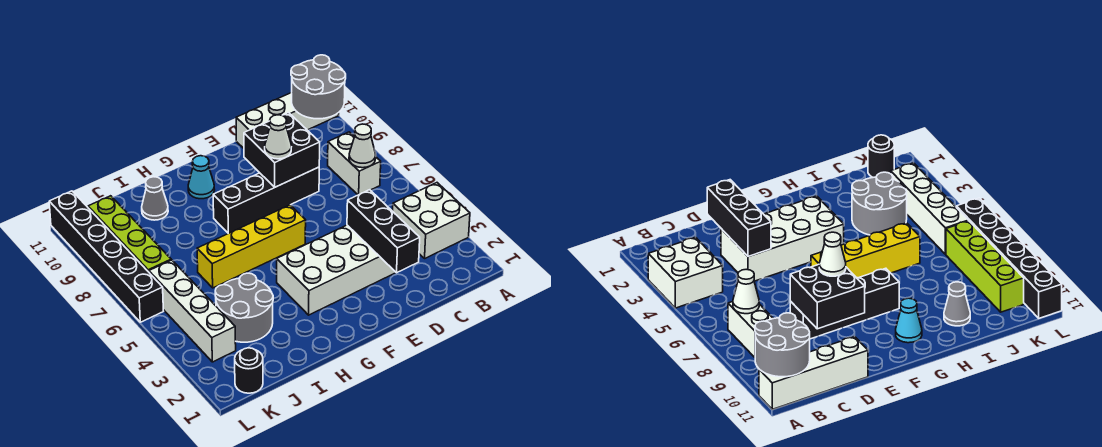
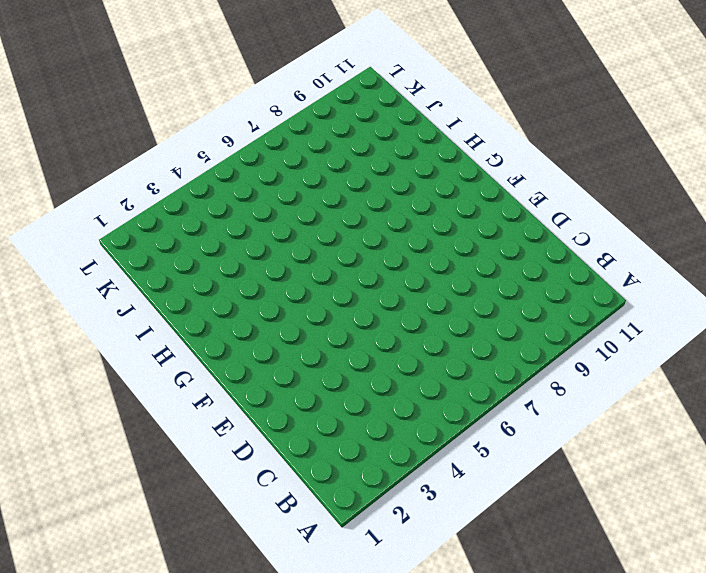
none -> white 2x2 brick [393,183,470,258]
none -> white 1x4 brick [236,93,339,148]
none -> white 1x2 brick [328,132,381,195]

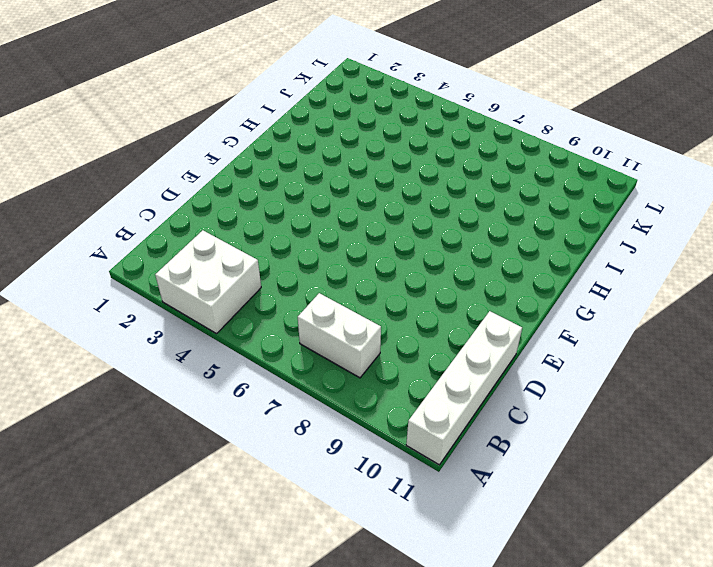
none -> white 2x4 brick [277,225,396,315]
none -> black 1x4 brick [213,167,319,233]
none -> yellow 1x4 brick [197,205,306,288]

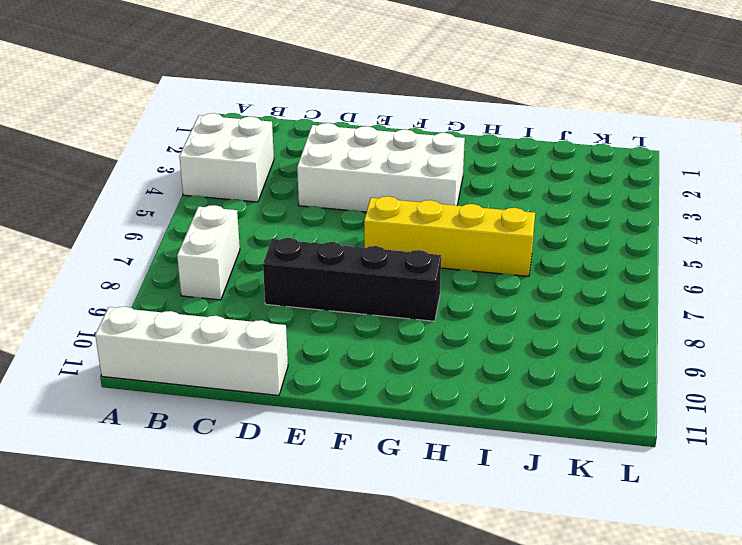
none -> cyan 1x1 cone [188,156,215,199]
none -> grey 2x2 round brick [215,273,273,342]
none -> grey 1x1 cone [142,177,168,220]

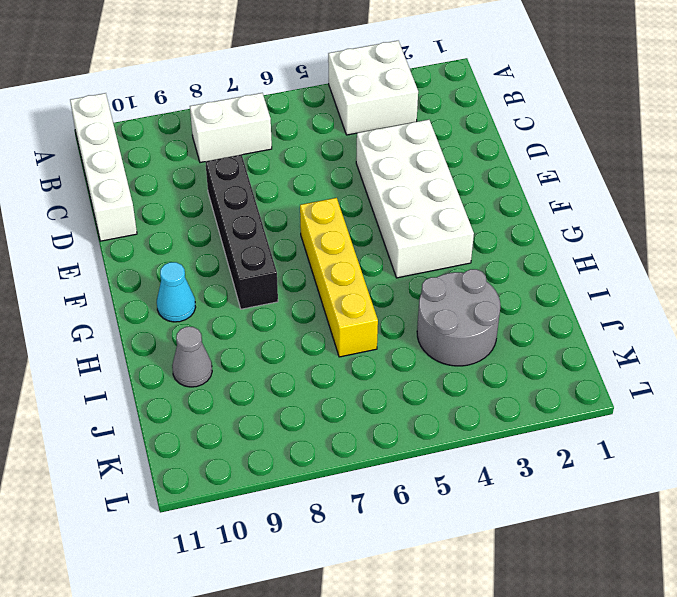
none -> black 1x1 round brick [235,348,263,393]
none -> white 1x4 brick [149,260,236,362]
none -> lime 1x4 brick [88,196,171,272]

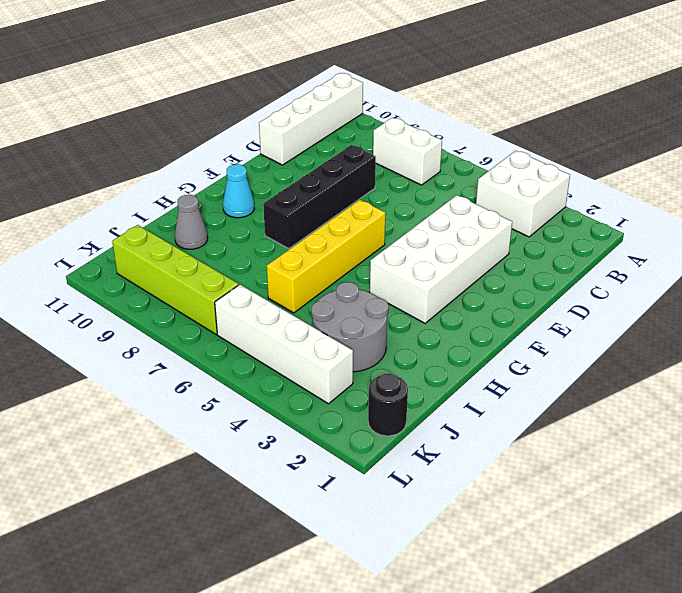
none -> black 1x6 brick [49,191,163,322]
none -> grey 2x2 round brick [291,55,346,119]
none -> white 1x1 cone [349,124,376,168]

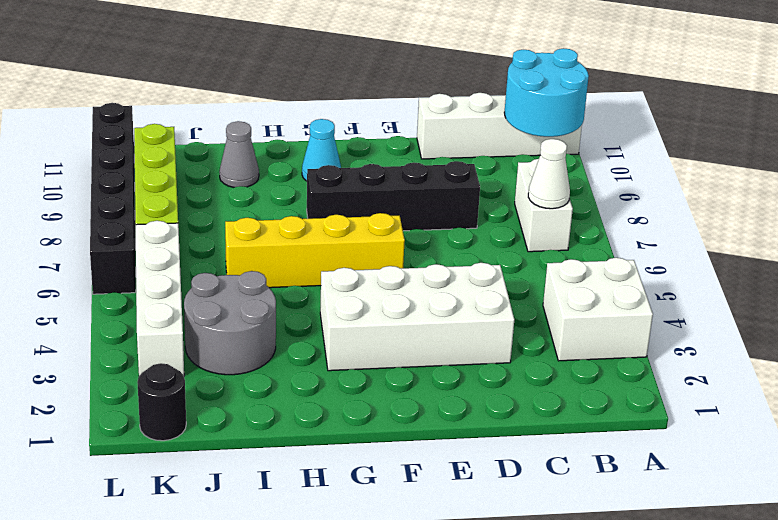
cyan 2x2 round brick [504,48,589,137] -> grey 2x2 round brick [291,55,346,119]
none -> black 1x3 brick [347,190,420,273]
none -> black 2x2 brick [244,113,320,187]
none -> white 1x1 cone [265,115,292,159]

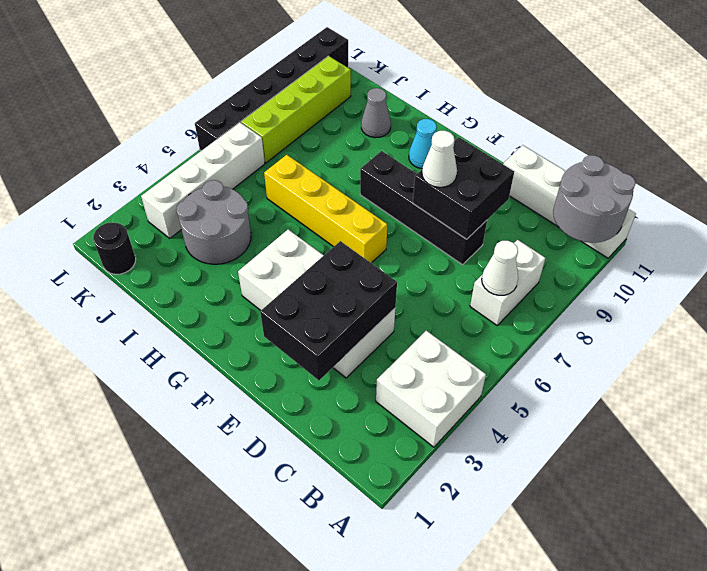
black 2x3 brick [260,241,397,380] -> black 1x3 brick [347,190,420,273]

